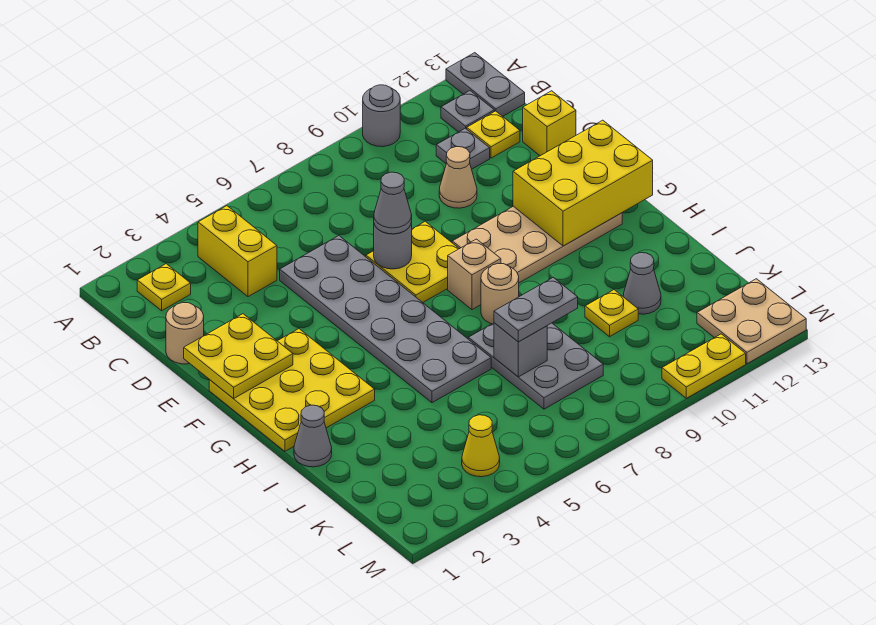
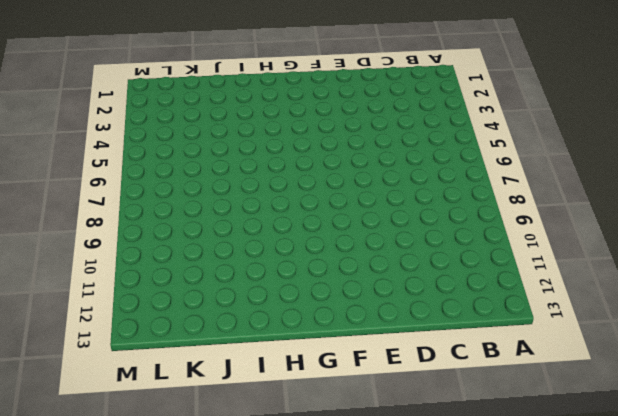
none -> grey 1x1 round brick [363,85,400,147]
none -> grey 1x2 plate [446,53,525,116]
none -> yellow 1x1 plate [137,264,191,311]

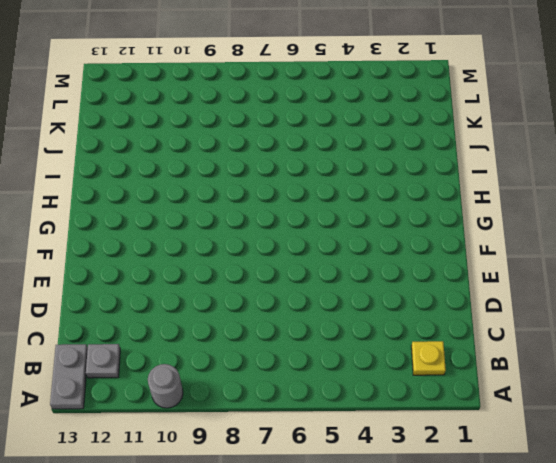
none -> yellow 1x2 brick [198,206,277,297]
none -> grey 1x1 plate [436,128,490,169]
none -> yellow 1x1 plate [467,111,520,158]

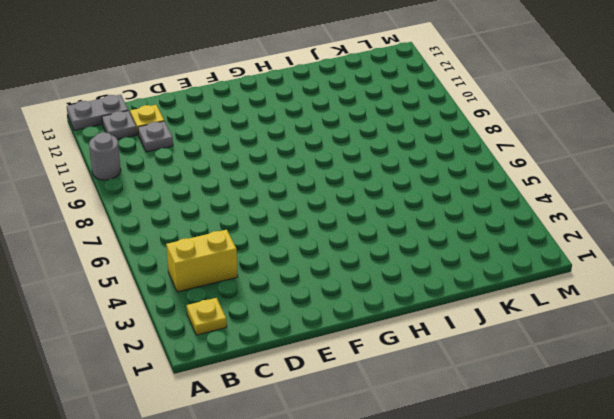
none -> tan 1x1 round brick [166,303,204,364]
none -> grey 2x6 plate [280,236,491,403]
none -> tan 1x1 cone [439,147,477,208]

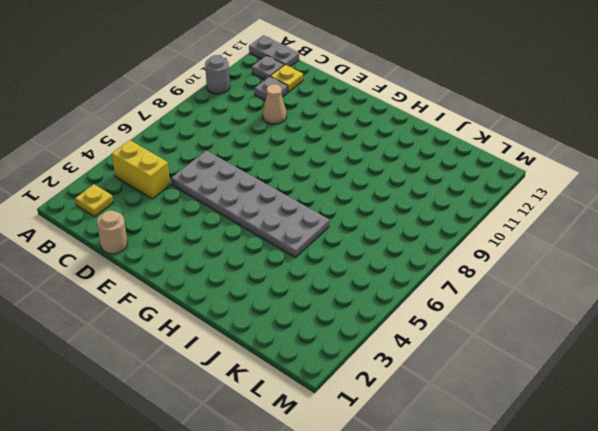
none -> yellow 1x1 brick [523,91,576,156]
none -> yellow 2x2 plate [366,221,459,302]
none -> yellow 3x3 plate [209,329,375,451]

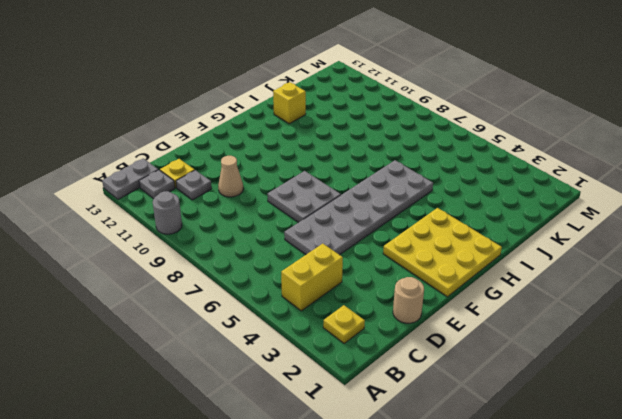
grey 2x2 plate [267,171,341,223] -> yellow 2x2 plate [366,221,459,302]
yellow 1x1 brick [273,82,306,124] -> yellow 1x1 brick moved to [523,91,576,156]
none -> tan 2x4 plate [452,206,622,283]
none -> tan 1x1 brick [448,239,501,310]
none -> tan 1x1 round brick [481,264,519,324]

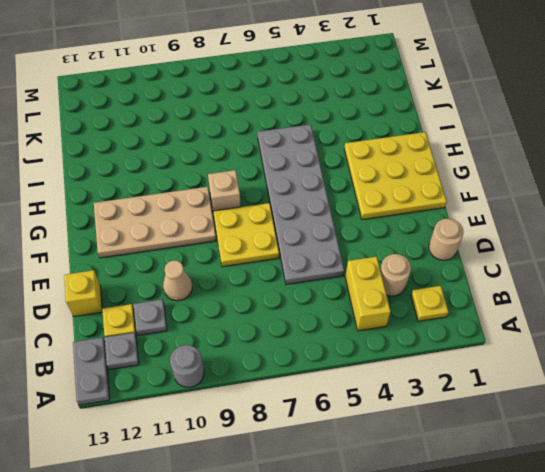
tan 1x1 round brick [380,254,411,296] -> tan 1x1 round brick moved to [481,264,519,324]
none -> grey 1x1 cone [294,405,332,467]
none -> grey 2x3 plate [468,323,603,409]
none -> yellow 1x1 plate [585,290,638,337]

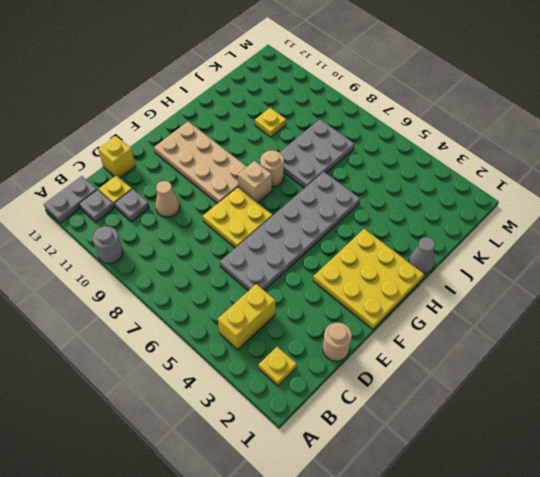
none -> grey 1x1 cone [623,253,661,314]
none -> yellow 1x1 cone [462,415,500,477]
none -> tan 2x2 plate [697,279,806,364]

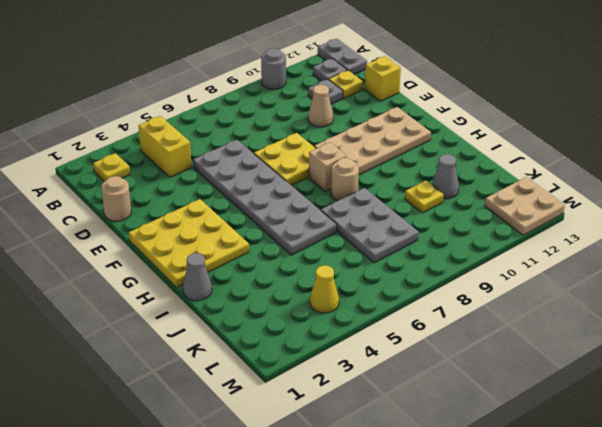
none -> yellow 1x2 plate [662,334,746,398]
none -> yellow 2x2 plate [184,314,293,399]
none -> grey 1x1 round brick [374,221,412,269]

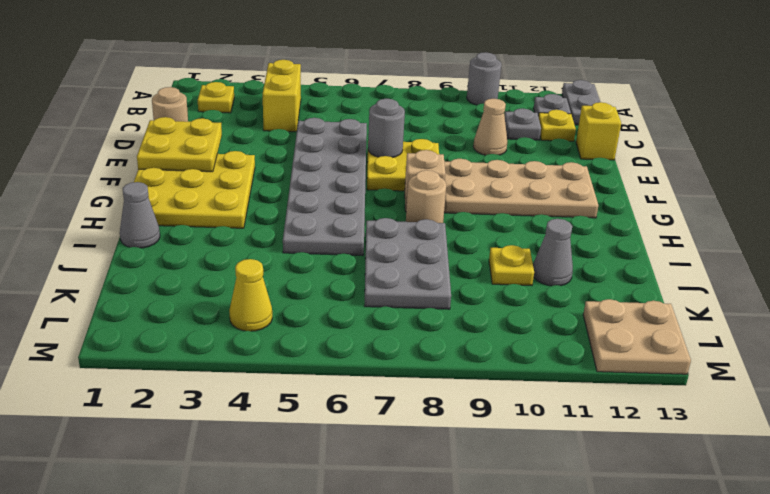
none -> yellow 1x2 plate [662,334,746,398]
none -> yellow 2x3 brick [513,120,653,246]
none -> grey 1x1 brick [494,323,547,377]

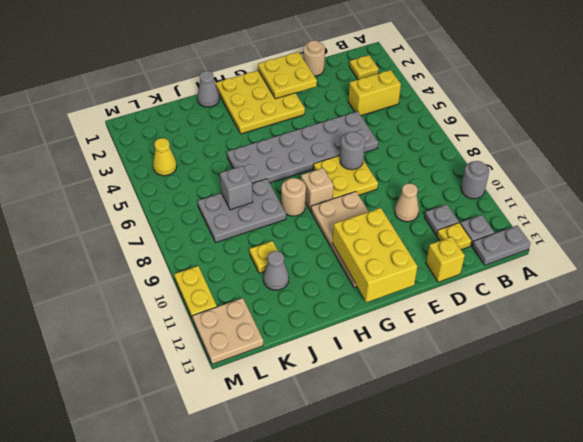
none -> grey 1x1 cone [374,172,412,234]
none -> grey 1x2 plate [494,277,578,342]

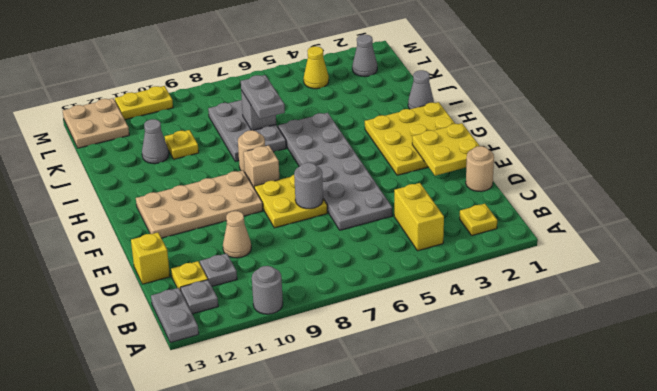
grey 1x2 plate [241,75,285,119] -> grey 1x2 plate turned to [494,277,578,342]
grey 1x1 cone [352,35,377,77] -> grey 1x1 cone moved to [374,172,412,234]
none -> yellow 2x3 brick [513,120,653,246]

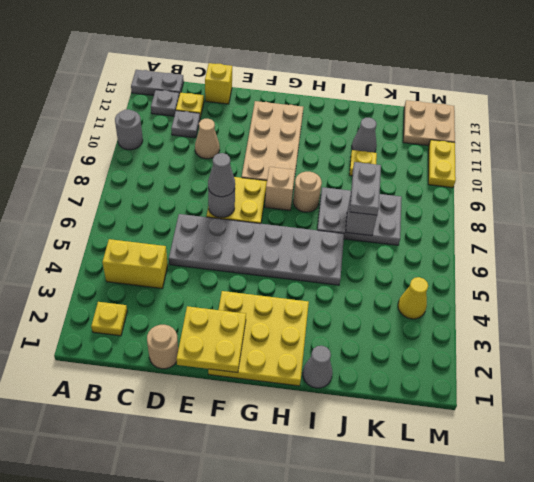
none -> yellow 2x3 brick [513,120,653,246]

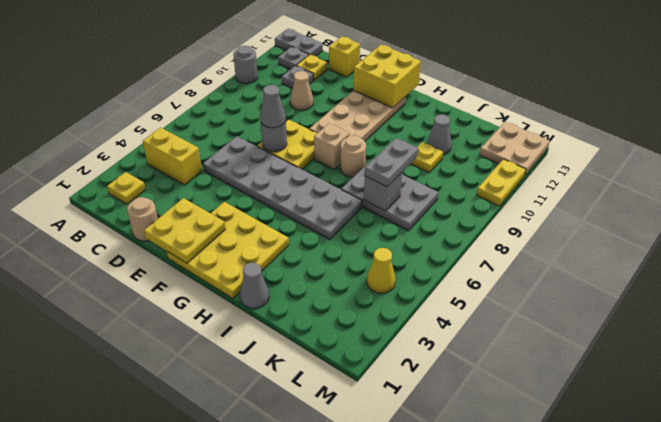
yellow 2x2 brick [353,45,421,108] -> yellow 2x3 brick [513,120,653,246]

